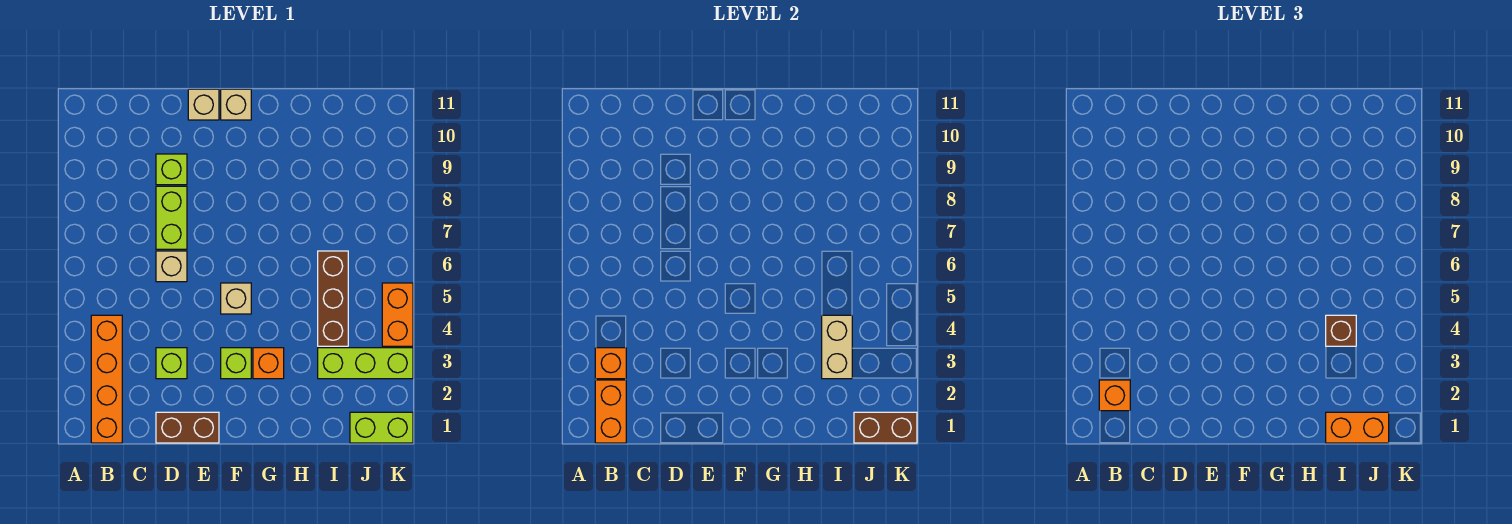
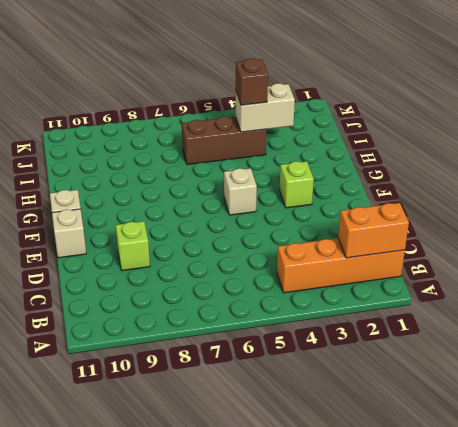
none -> brown 1x2 brick [156,412,219,443]
none -> lime 1x1 brick [156,348,187,379]
none -> tan 1x1 brick [156,251,187,282]

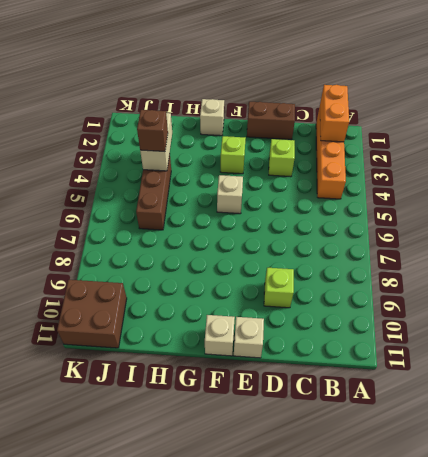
tan 1x1 brick [200,99,224,136] -> tan 1x1 brick moved to [156,251,187,282]
brown 2x2 brick [57,280,127,348] -> none
none -> lime 1x2 brick [156,186,187,249]
none -> orange 1x1 brick [253,348,284,379]
none -> lime 1x3 brick [318,348,413,379]

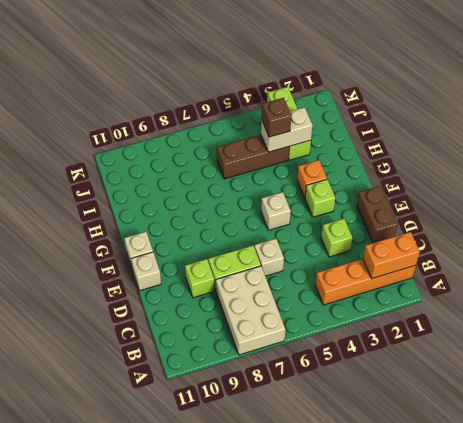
tan 2x3 brick [216,266,286,355] -> none
none -> lime 1x2 brick [350,412,413,443]
none -> orange 1x2 brick [382,283,413,346]
none -> orange 1x1 brick [595,348,626,379]

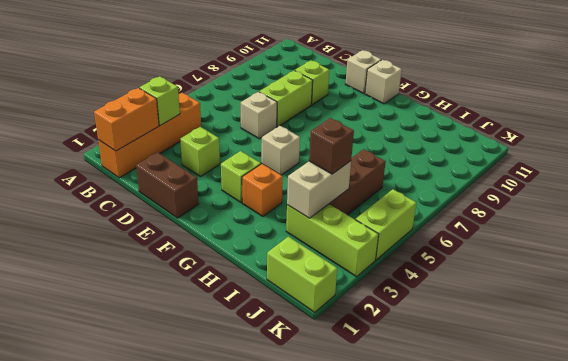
lime 1x1 brick [139,76,180,125] -> orange 1x1 brick [595,348,626,379]
lime 1x2 brick [355,189,416,260] -> orange 1x2 brick [382,283,413,346]
none -> brown 1x2 brick [854,412,917,443]
none -> orange 1x1 brick [1099,380,1130,411]
none -> orange 1x2 brick [1326,412,1389,443]

